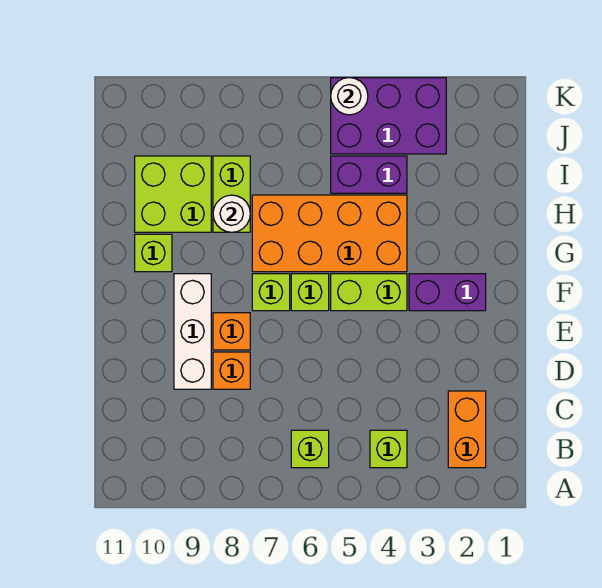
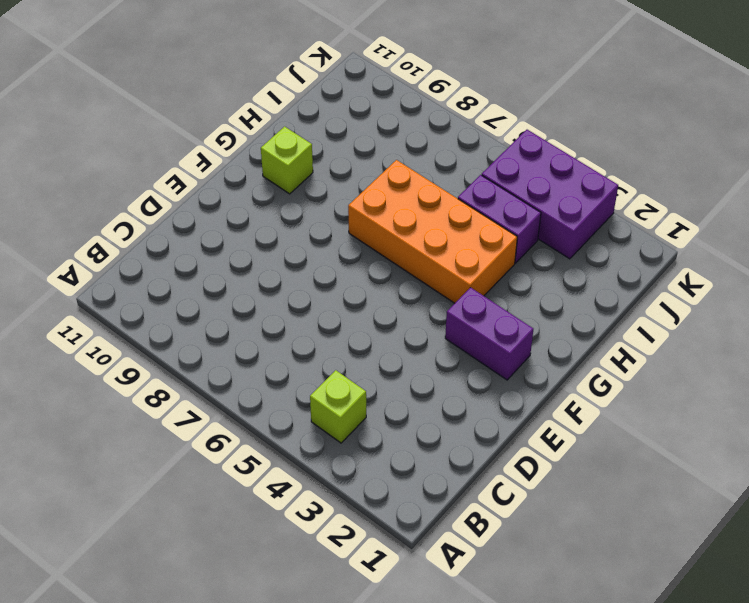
none -> orange 1x2 brick [448,391,486,468]
none -> lime 1x1 brick [291,430,329,468]
none -> orange 1x1 brick [213,352,250,389]

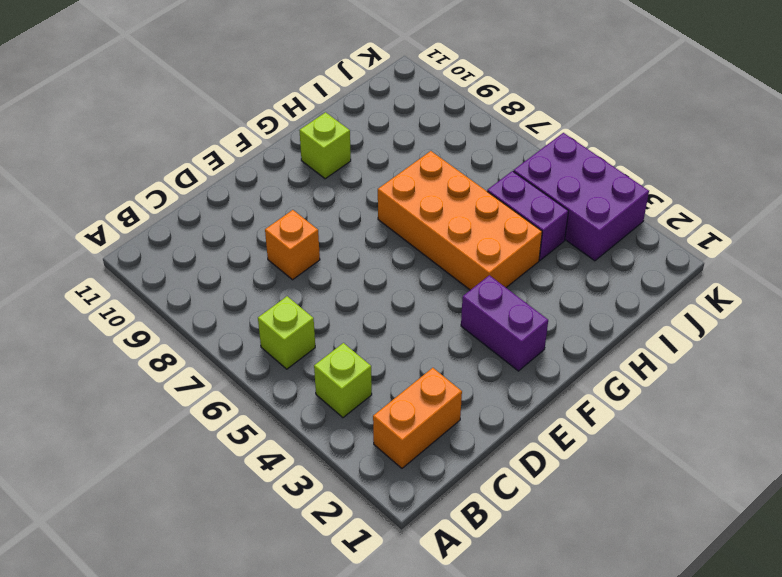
none -> white 1x3 brick [174,274,211,389]
none -> orange 1x1 brick [213,313,250,350]
none -> lime 1x2 brick [331,274,407,311]

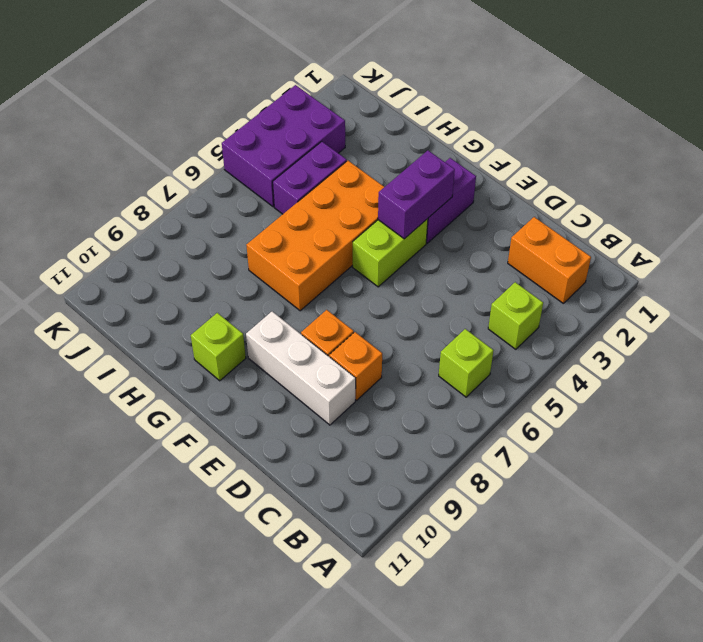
purple 1x2 brick [378,151,455,239] -> none
none -> lime 1x1 brick [291,274,329,311]
none -> lime 1x1 brick [252,274,290,311]
none -> lime 1x2 brick [213,156,250,232]

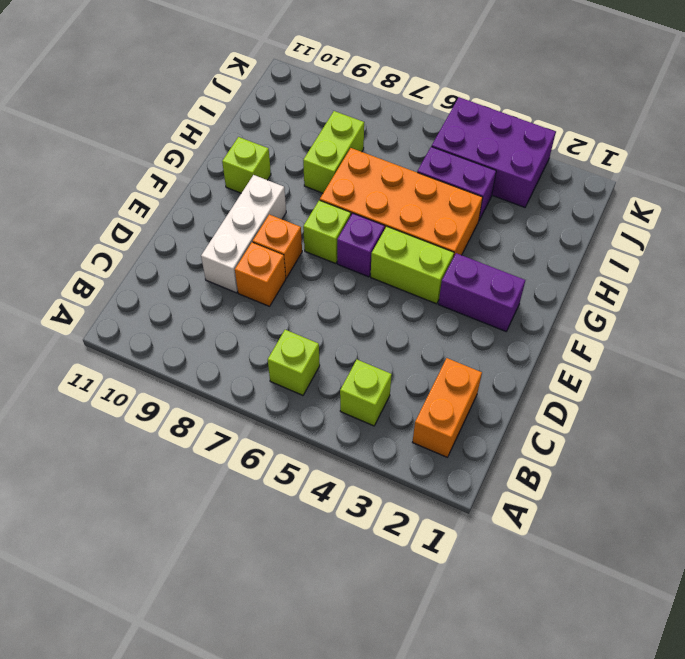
purple 1x1 brick [337,213,385,277] -> lime 1x1 brick [291,274,329,311]
none -> lime 2x2 brick [135,156,211,232]
none -> white 1x1 round brick [213,195,250,232]
none -> white 1x1 round brick [331,78,368,115]

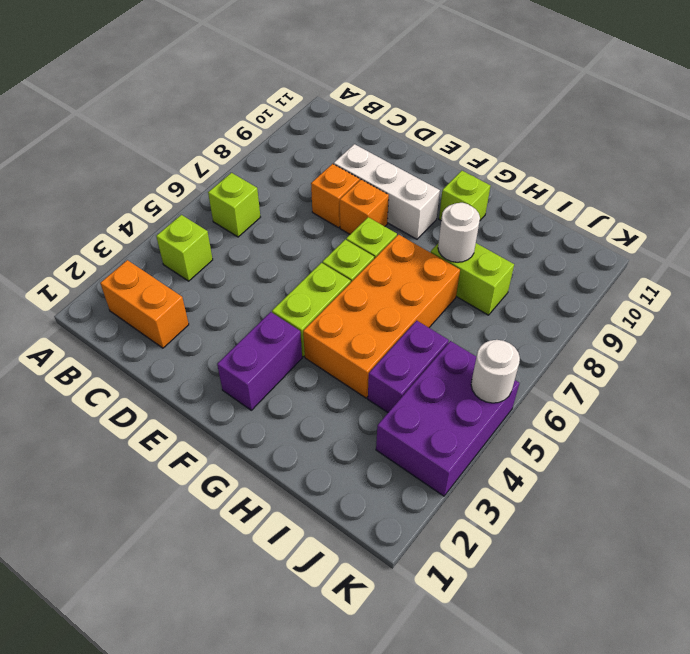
none -> lime 2x2 brick [135,156,211,232]

